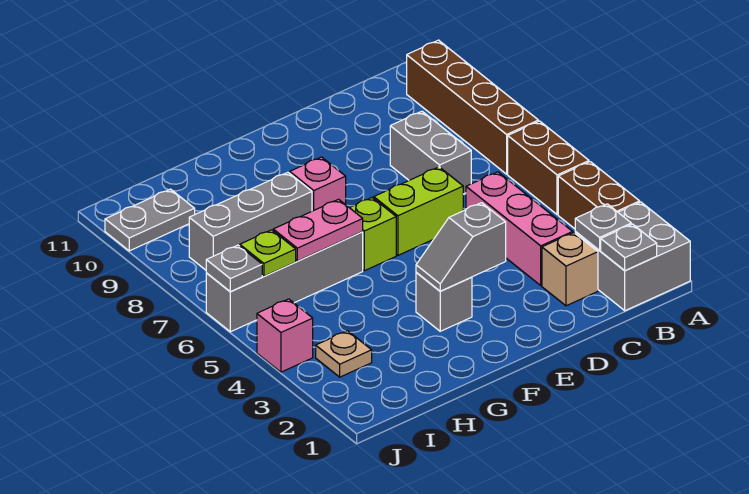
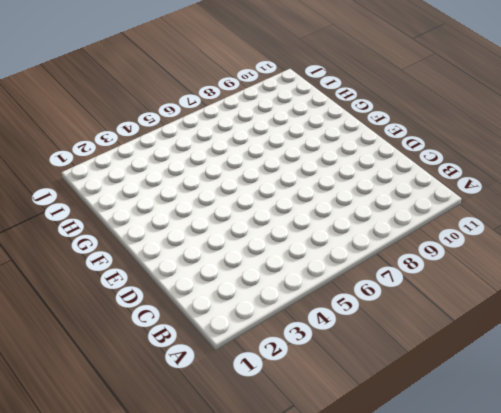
none -> grey 2x2 brick [575,202,690,311]
none -> brown 1x2 brick [558,162,640,229]
none -> brown 1x2 brick [508,121,589,215]

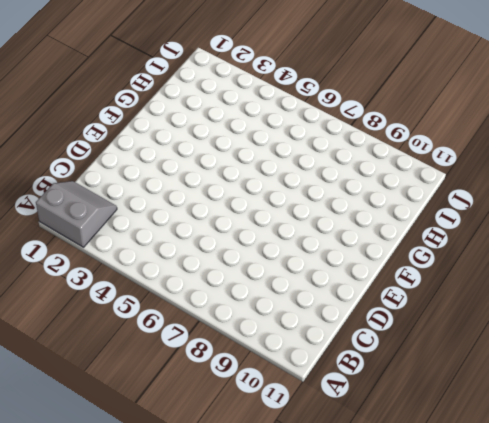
grey 2x2 slope [36,181,117,247] -> grey 2x2 brick [575,202,690,311]
none -> brown 1x2 brick [558,162,640,229]
none -> brown 1x2 brick [508,121,589,215]
none -> brown 1x4 brick [407,40,538,174]

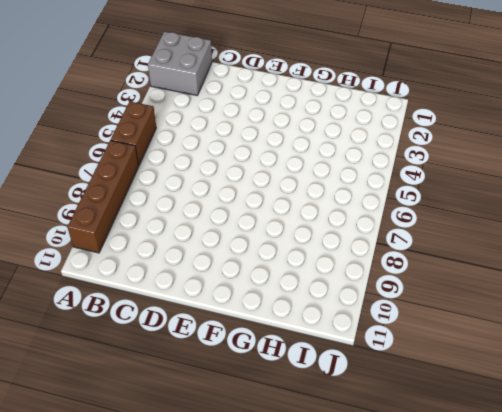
none -> brown 1x2 brick [558,162,640,229]
none -> tan 1x1 brick [542,233,598,306]
none -> pink 1x3 brick [466,172,573,285]

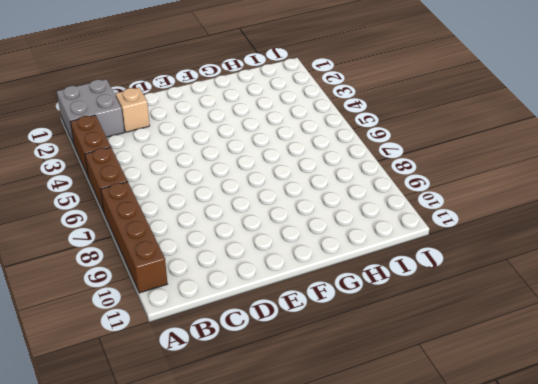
none -> pink 1x3 brick [466,172,573,285]
none -> grey 1x2 brick [390,111,471,194]
none -> lime 1x2 brick [374,167,463,255]

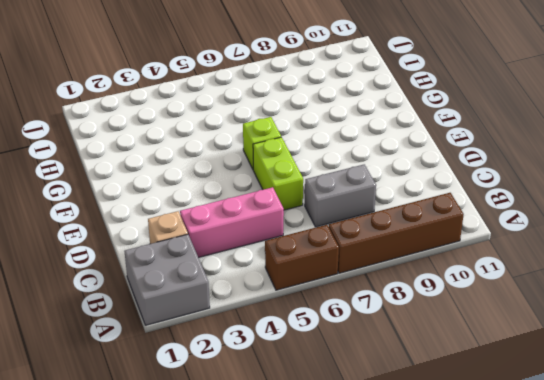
none -> brown 1x2 brick [558,162,640,229]
none -> grey 1x1 brick [416,273,472,331]
none -> pink 1x1 brick [290,157,346,211]

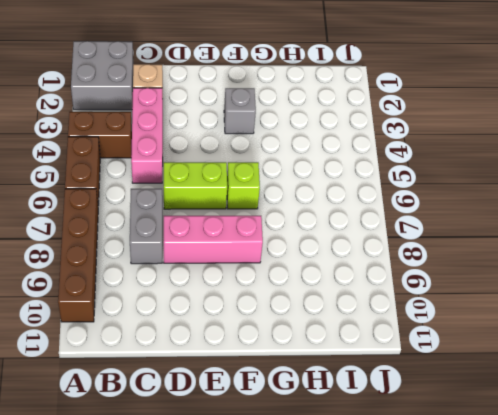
brown 1x2 brick [68,112,132,158] -> brown 1x2 brick turned to [558,162,640,229]
pink 1x3 brick [164,216,263,263] -> pink 1x1 brick [290,157,346,211]
none -> grey 1x4 brick [206,232,363,332]
none -> grey 1x3 brick [189,172,312,270]
none -> tan 1x1 plate [316,331,372,377]

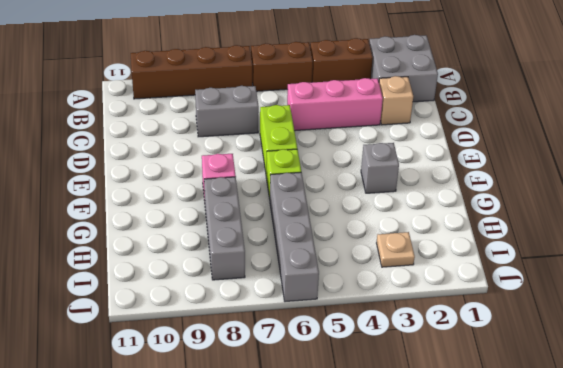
none -> grey 1x2 plate [105,189,195,251]
none -> pink 1x1 brick [257,299,313,372]
none -> grey 1x1 plate [601,224,657,271]

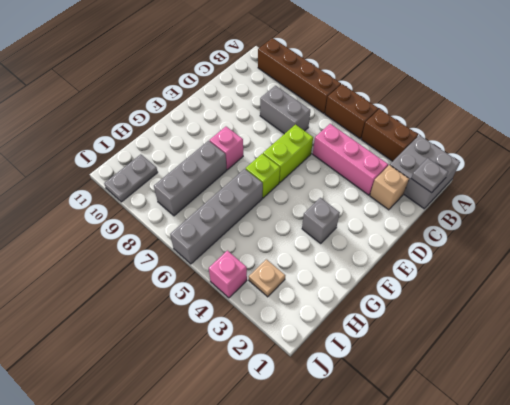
none -> grey 1x1 plate [575,204,631,250]
none -> grey 1x2 slope [416,203,506,291]
none -> pink 1x2 plate [273,199,363,261]

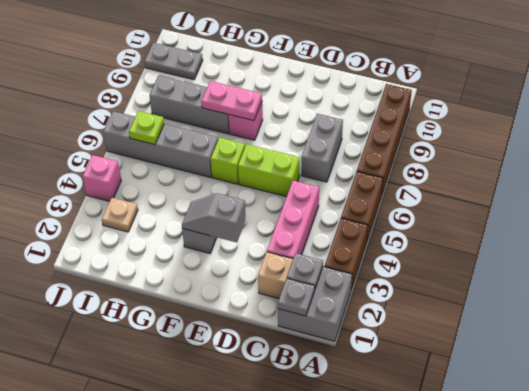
pink 1x2 plate [201,81,262,121] -> pink 1x2 plate moved to [273,199,363,261]
none -> grey 1x1 plate [206,245,262,292]

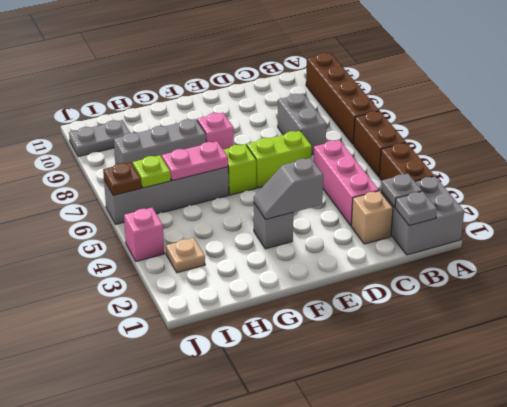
brown 1x1 plate [103,162,141,195] -> grey 1x1 plate [206,245,262,292]

